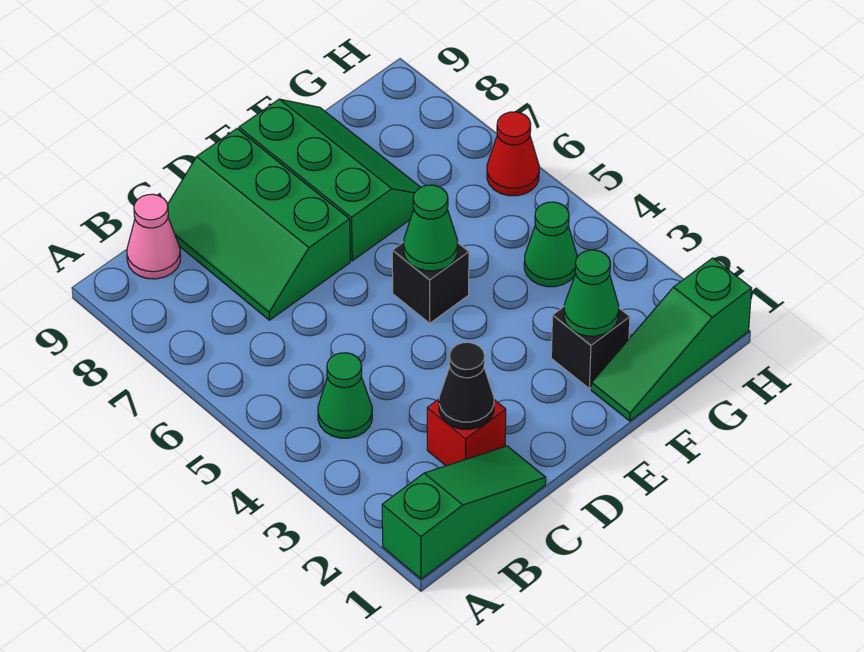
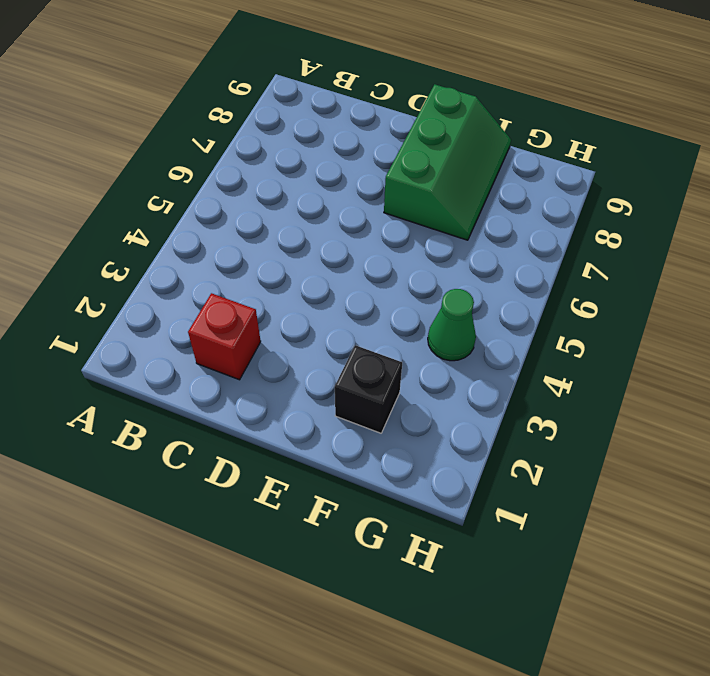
none -> green 1x3 slope [382,446,546,579]
none -> green 1x1 cone [318,353,372,438]
none -> pink 1x1 cone [127,194,181,279]

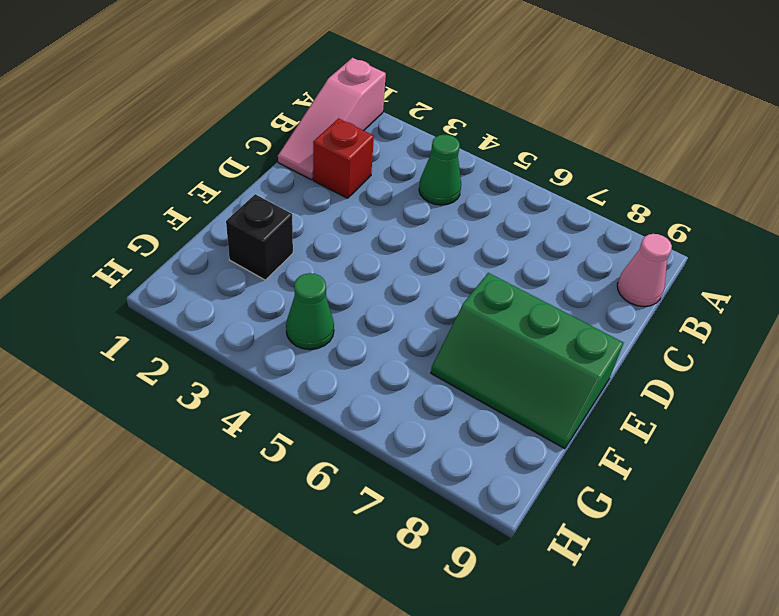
pink 1x3 slope [278,58,386,180] -> green 1x3 slope [382,446,546,579]
none -> green 2x3 slope [167,129,350,320]
none -> black 1x1 brick [392,242,469,323]
none -> green 1x3 slope [591,258,752,421]

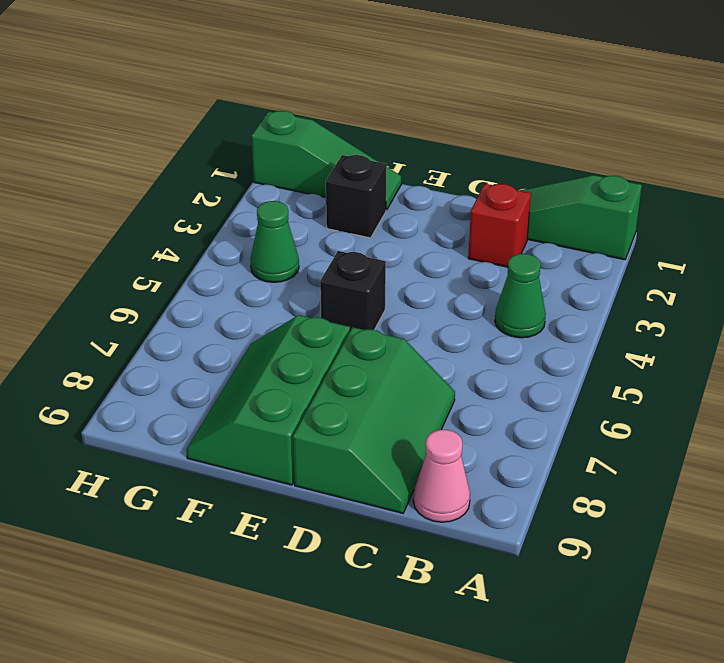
none -> red 1x1 cone [487,112,539,196]
none -> black 1x1 cone [439,342,494,429]
none -> green 1x1 cone [404,185,458,271]

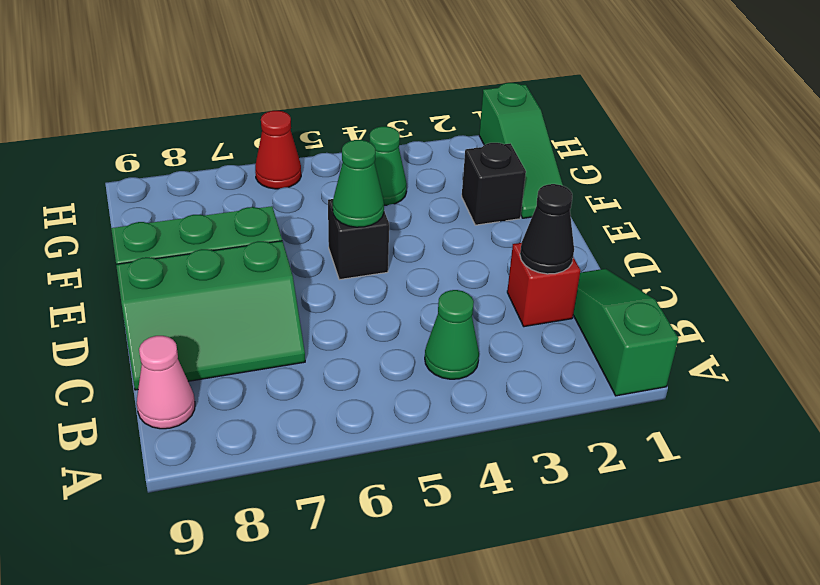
none -> green 1x1 cone [564,250,619,336]

